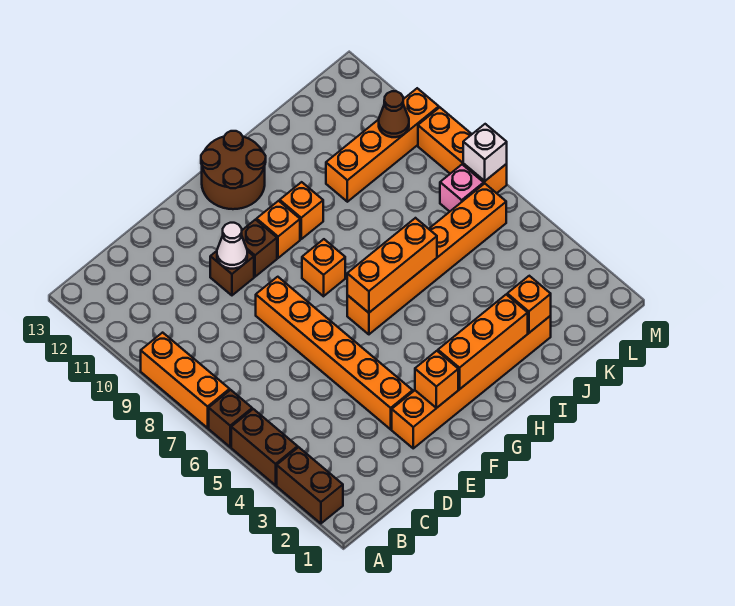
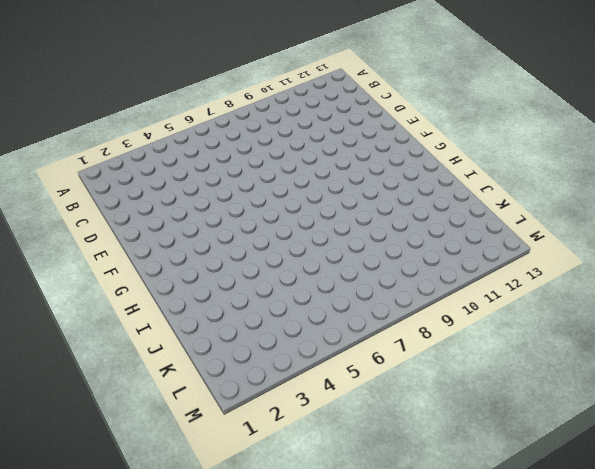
none -> brown 1x2 brick [277,447,343,523]
none -> brown 1x2 brick [231,409,298,485]
none -> brown 1x1 brick [209,390,252,447]

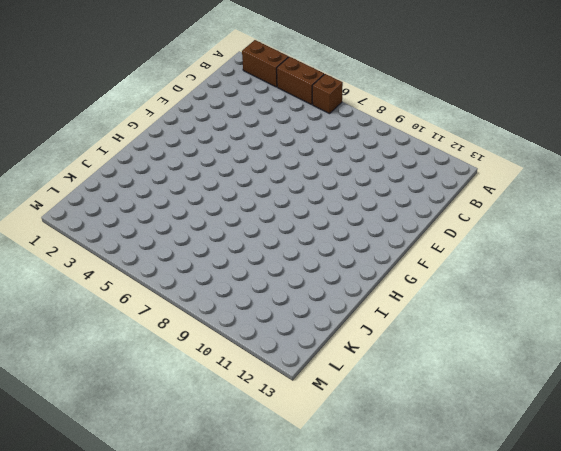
none -> orange 1x3 brick [141,333,230,428]
none -> orange 1x6 brick [392,316,551,448]
none -> orange 1x6 brick [256,277,413,429]

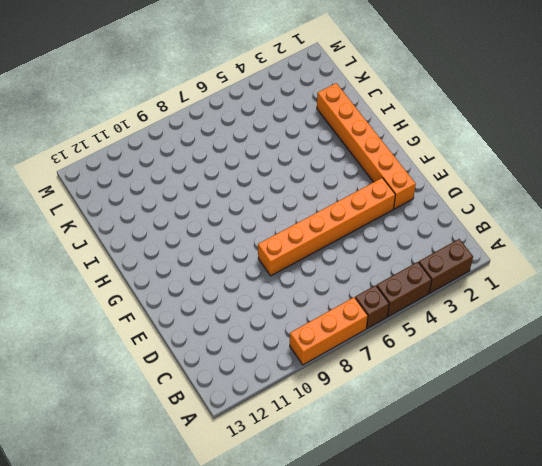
none -> brown 1x1 brick [210,251,254,295]
none -> brown 1x1 brick [242,220,277,277]
none -> orange 1x6 brick [347,184,506,334]

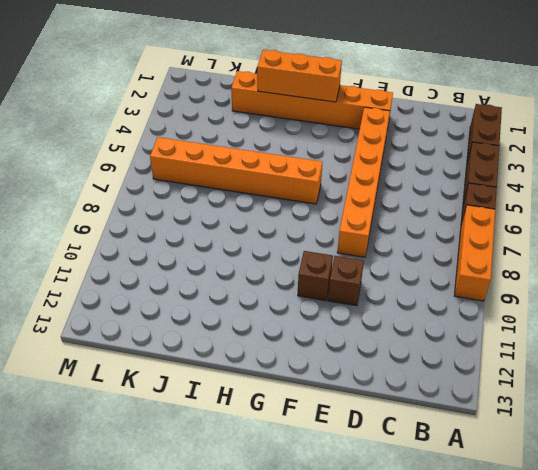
none -> orange 1x1 brick [302,239,345,296]
none -> orange 1x1 brick [257,201,300,258]
none -> brown 2x2 round brick [201,131,266,209]

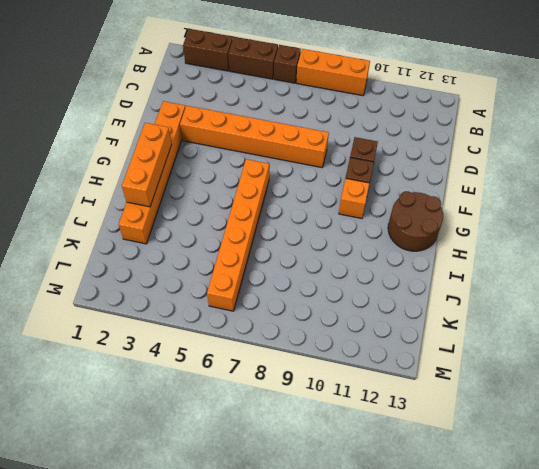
none -> orange 1x1 brick [302,239,345,296]
none -> orange 1x1 brick [280,182,323,239]
none -> orange 1x4 brick [326,88,439,202]

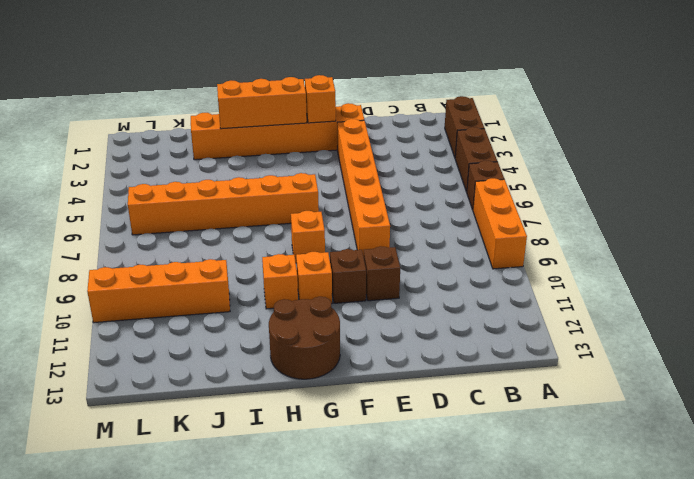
none -> pink 1x1 brick [440,165,484,212]
none -> orange 1x3 brick [418,107,507,193]
none -> white 1x1 cone [217,223,247,269]

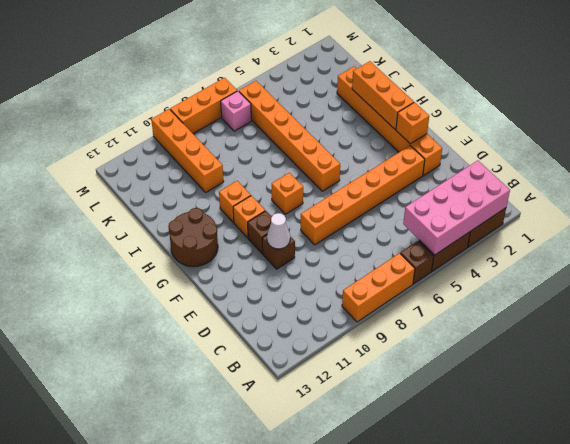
pink 2x4 brick [403,160,510,255] -> none
none -> orange 1x3 brick [347,218,437,313]
none -> orange 1x1 brick [507,276,551,333]
none -> brown 1x1 cone [379,91,409,137]

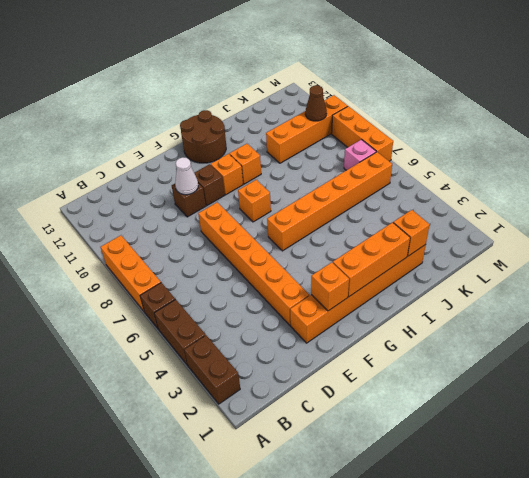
none -> orange 1x3 brick [347,218,437,313]
none -> white 1x1 brick [463,124,507,181]

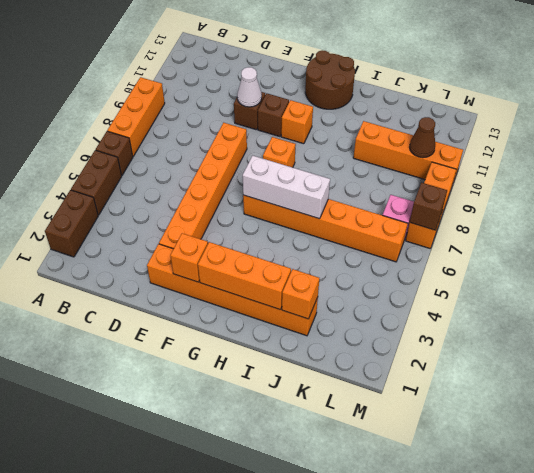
white 1x3 brick [243,156,330,219] -> orange 1x3 brick [347,218,437,313]
brown 1x1 brick [410,183,447,230] -> white 1x1 brick [463,124,507,181]
none -> orange 1x1 brick [280,182,323,239]

